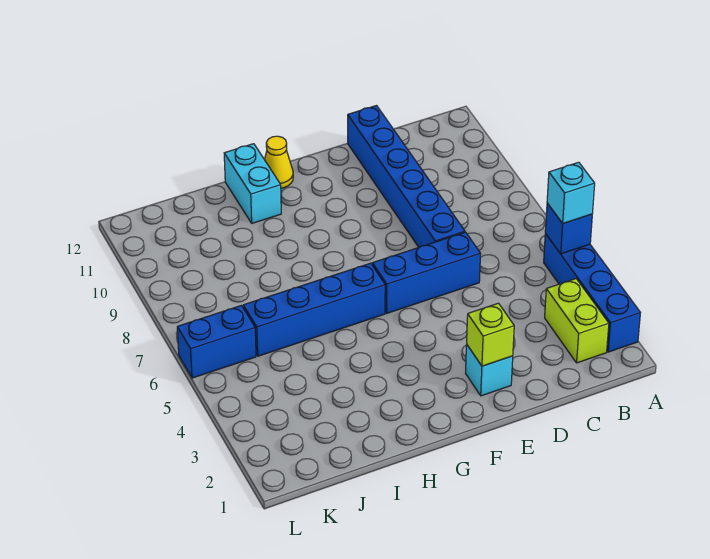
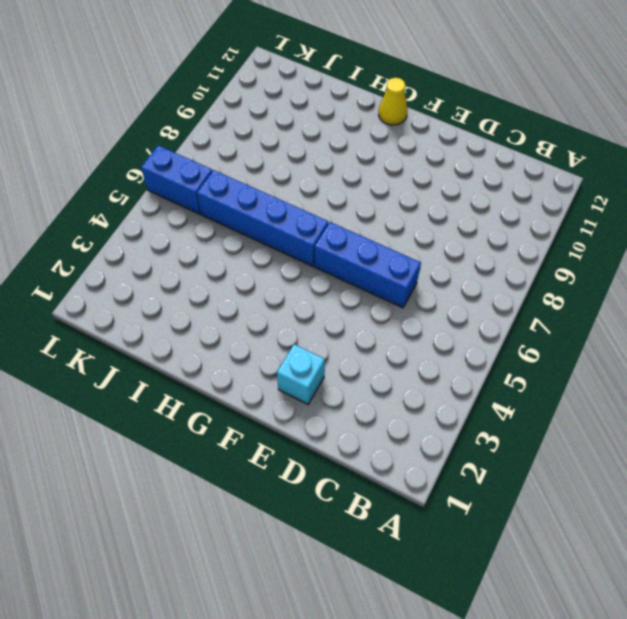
none -> blue 1x4 brick [544,234,640,352]
none -> lime 1x2 brick [545,279,609,363]
none -> blue 1x6 brick [348,106,465,247]

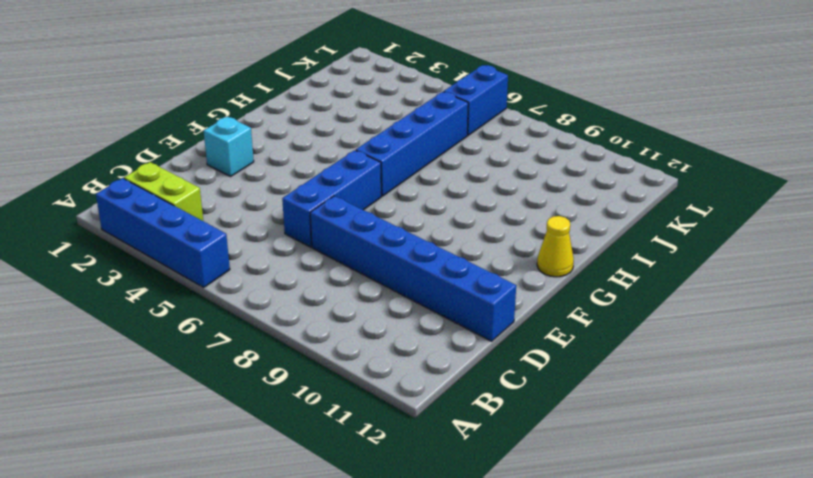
none -> cyan 1x2 brick [224,144,281,223]
none -> blue 1x1 brick [545,203,592,254]
none -> lime 1x1 brick [467,303,514,366]

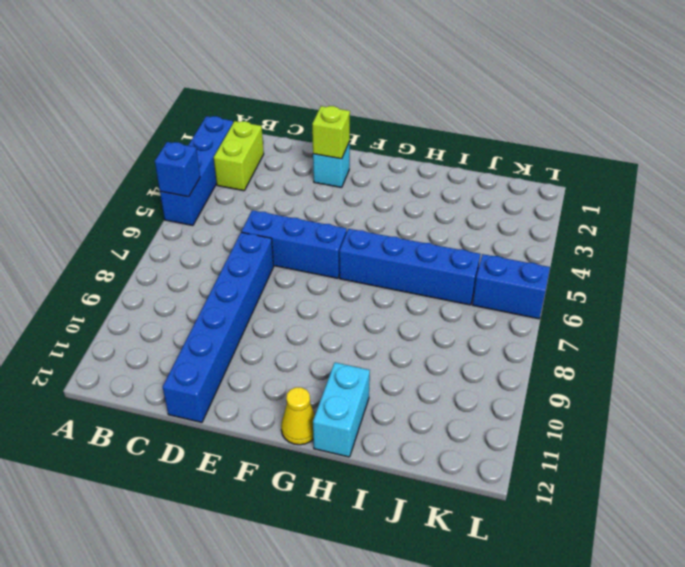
none -> cyan 1x1 brick [547,162,595,223]

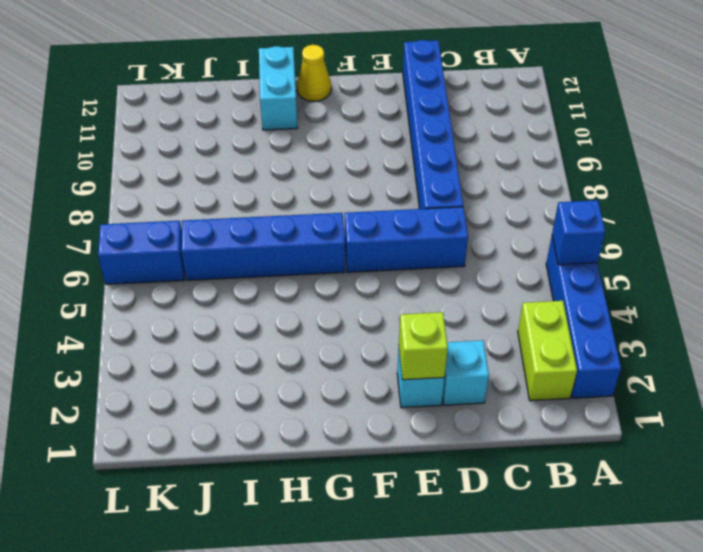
cyan 1x1 brick [443,340,489,405] -> cyan 1x1 brick moved to [547,162,595,223]

